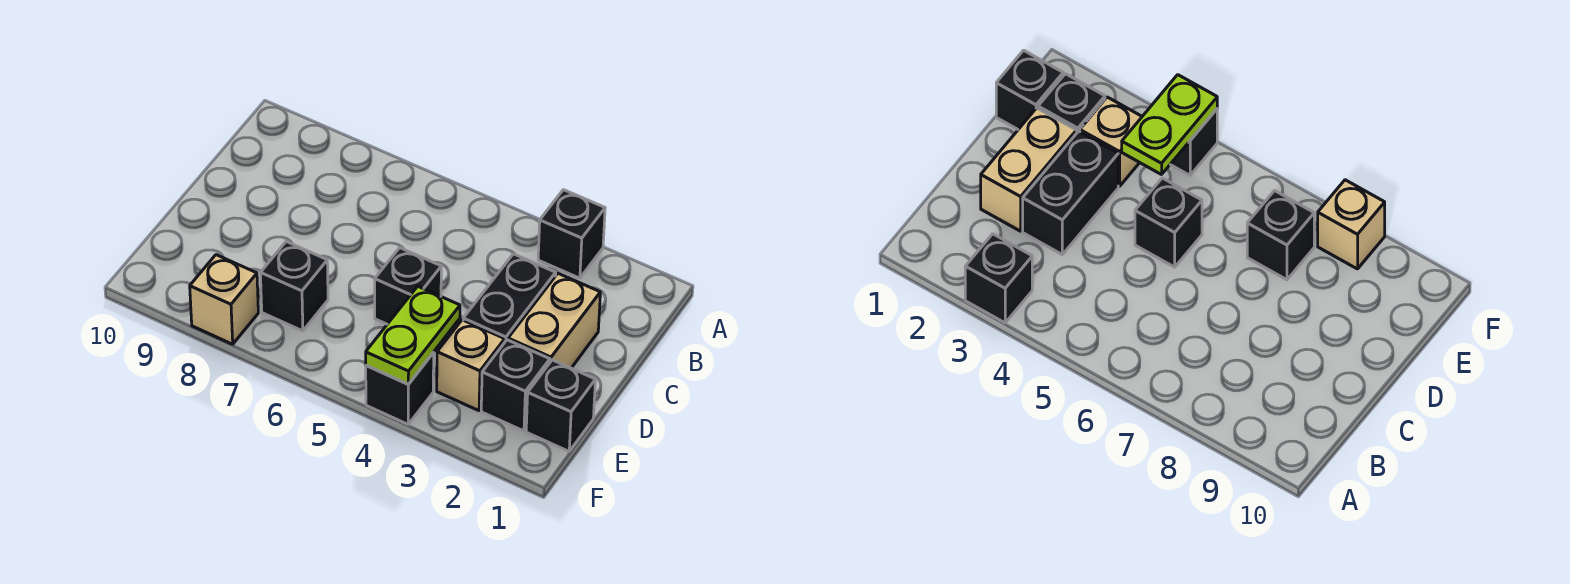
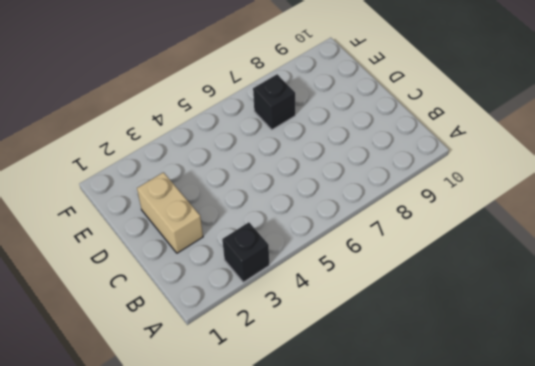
none -> black 1x2 brick [463,254,556,341]
none -> black 1x1 brick [375,248,441,324]

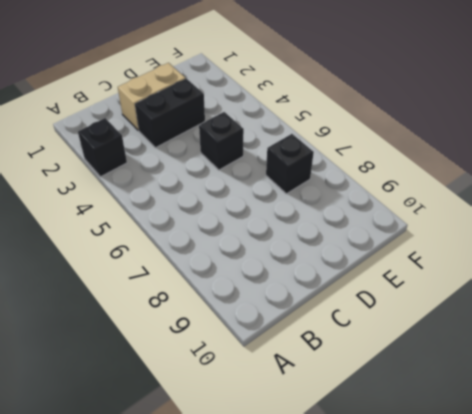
none -> black 1x1 brick [526,360,595,451]
none -> black 1x1 brick [481,340,550,431]

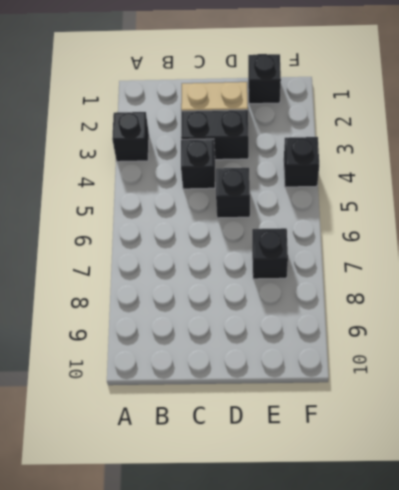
black 1x1 brick [181,139,215,189] -> black 1x1 brick moved to [481,340,550,431]
none -> tan 1x1 brick [437,320,505,411]
none -> tan 1x1 brick [190,255,258,344]

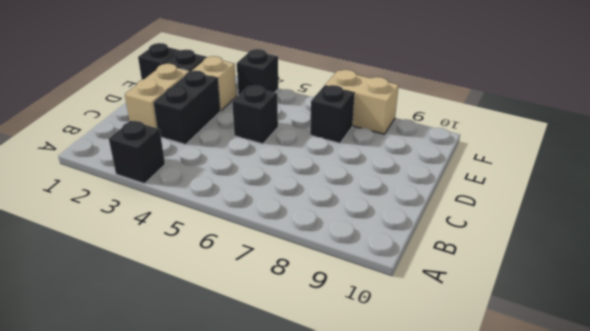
tan 1x2 brick [325,70,399,134] -> tan 1x1 brick [190,255,258,344]
none -> lime 1x2 plate [366,286,460,384]

